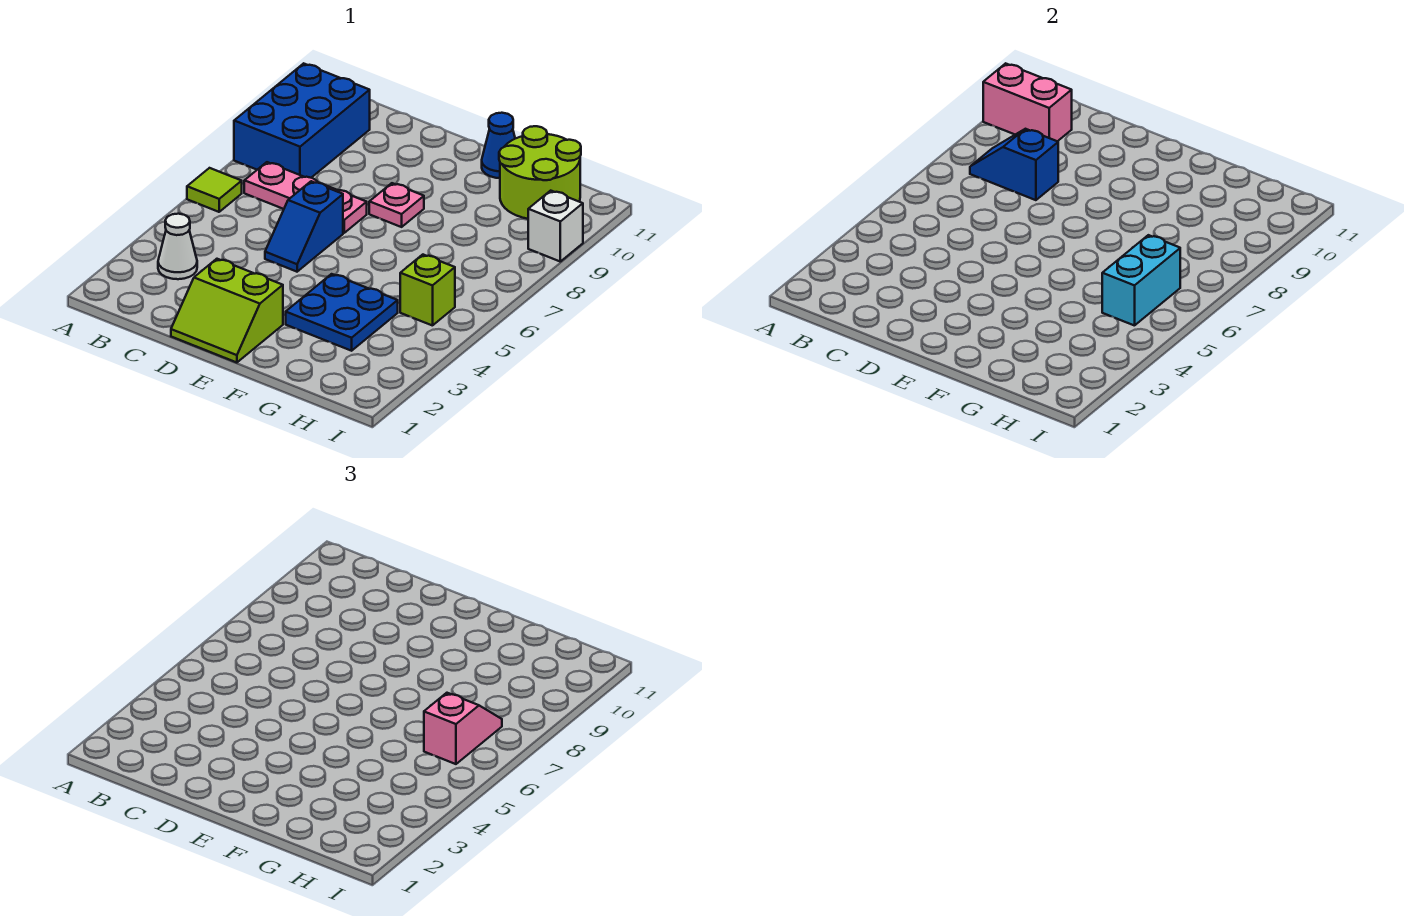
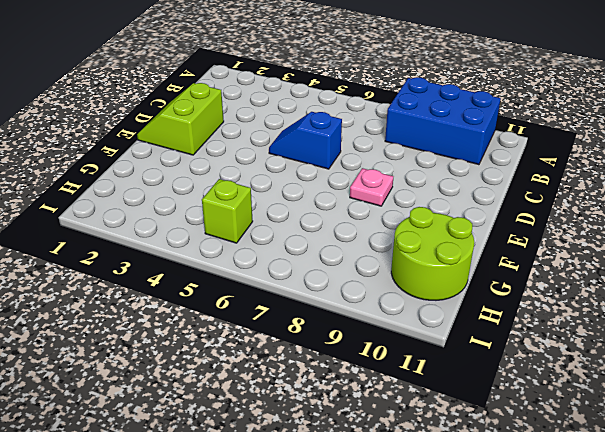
none -> lime 1x1 tile [187,168,242,212]
none -> white 1x1 cone [158,214,197,279]
none -> pink 1x3 plate [244,162,367,233]

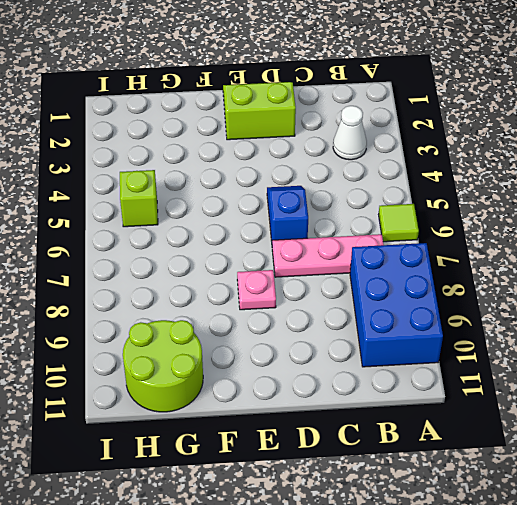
none -> blue 2x2 plate [286,274,398,351]
none -> blue 1x1 cone [482,113,515,178]
none -> white 1x1 brick [528,191,583,261]

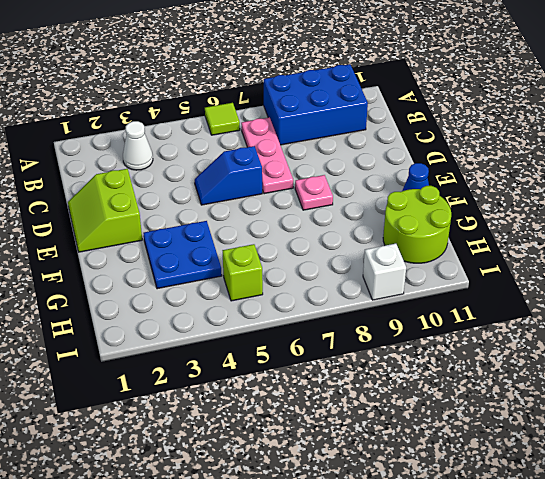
none -> pink 1x2 brick [983,63,1072,141]
none -> blue 1x2 slope [970,129,1058,200]
none -> cyan 1x2 brick [1102,235,1180,326]

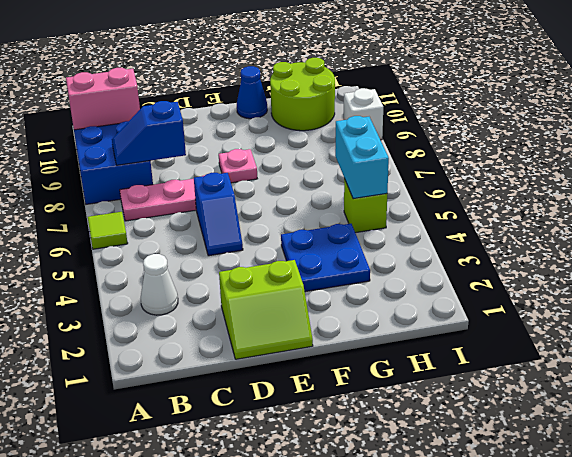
none -> pink 1x2 slope [424,693,502,764]

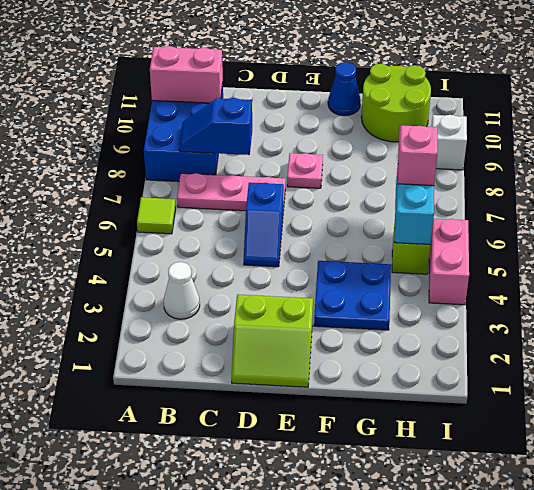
pink 1x2 brick [429,219,469,305] -> none

